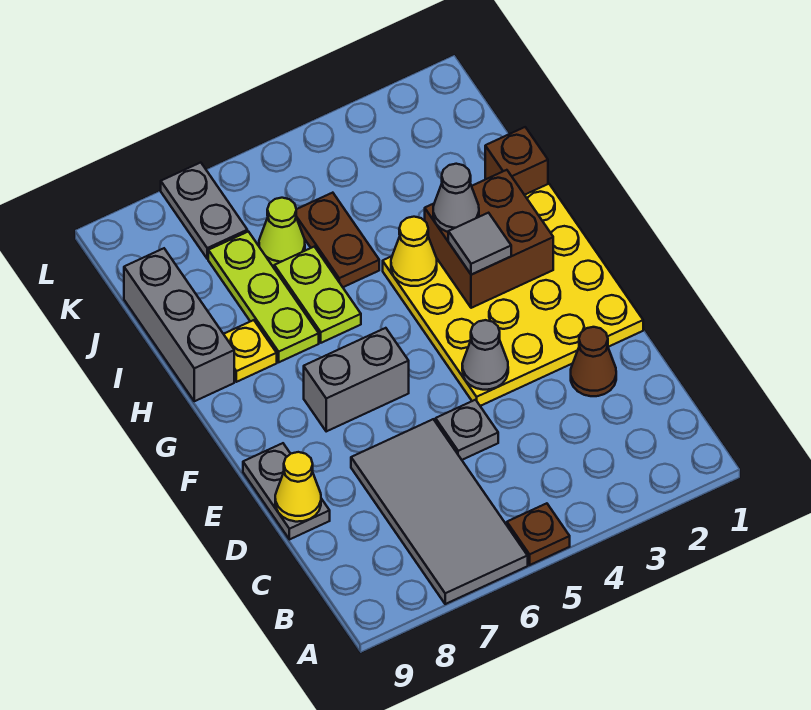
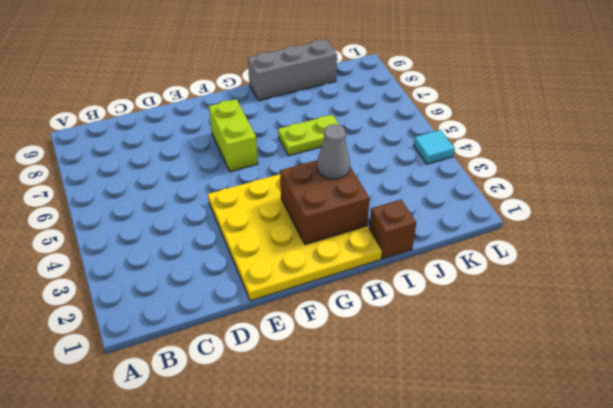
lime 1x2 brick [209,99,258,172] -> grey 1x2 brick [304,328,409,431]
cyan 1x1 tile [414,130,455,164] -> none
none -> brown 1x1 plate [507,503,570,565]
none -> grey 2x4 tile [351,419,528,604]
none -> brown 1x1 cone [571,327,616,396]

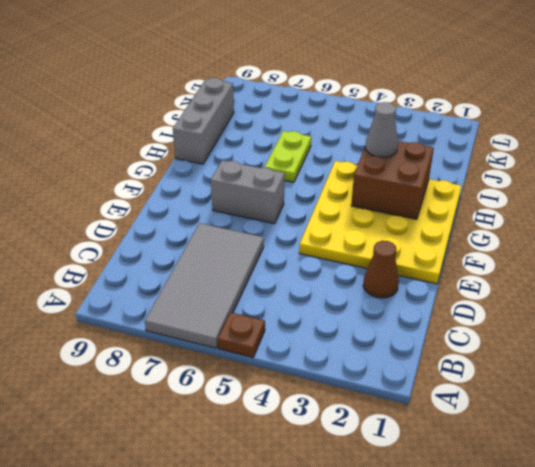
none -> grey 1x1 plate [436,400,498,460]
none -> grey 1x2 plate [243,443,330,540]
none -> lime 1x3 plate [208,232,319,362]

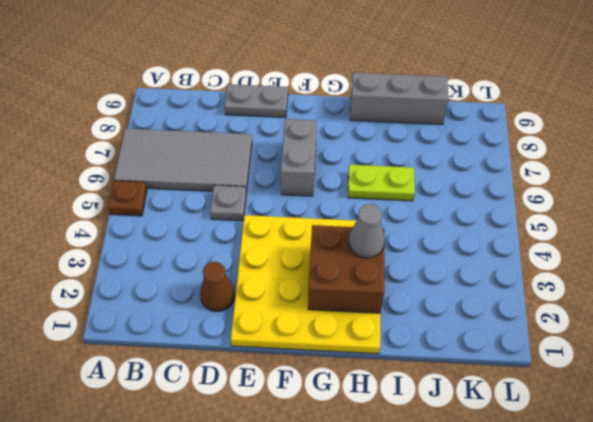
none -> lime 1x3 plate [208,232,319,362]
none -> yellow 1x1 plate [224,320,277,382]
none -> brown 1x1 brick [485,127,548,195]

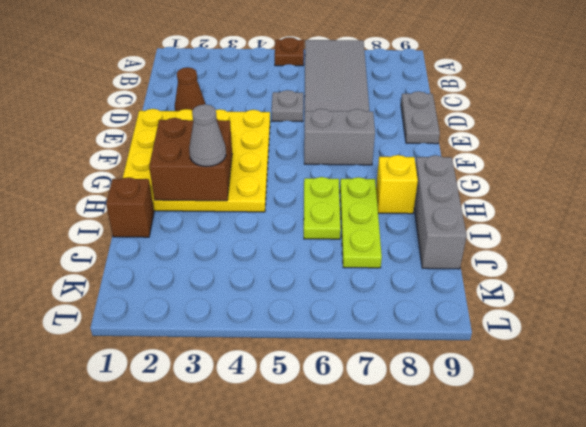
yellow 1x1 brick [376,155,418,214] -> yellow 1x1 plate [224,320,277,382]
none -> brown 1x2 plate [296,193,379,287]
none -> lime 1x1 cone [259,198,305,266]
none -> grey 1x2 plate [161,163,247,259]

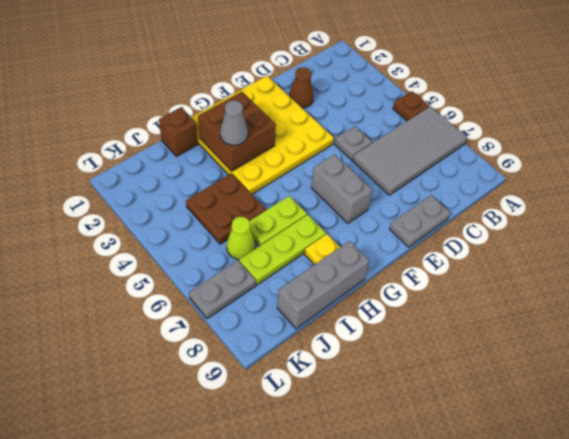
brown 2x2 plate [186,173,266,244] -> brown 1x2 plate [296,193,379,287]
none -> yellow 1x1 cone [275,452,321,522]
none -> grey 1x1 cone [462,320,508,390]
none -> yellow 1x1 cone [391,217,437,286]

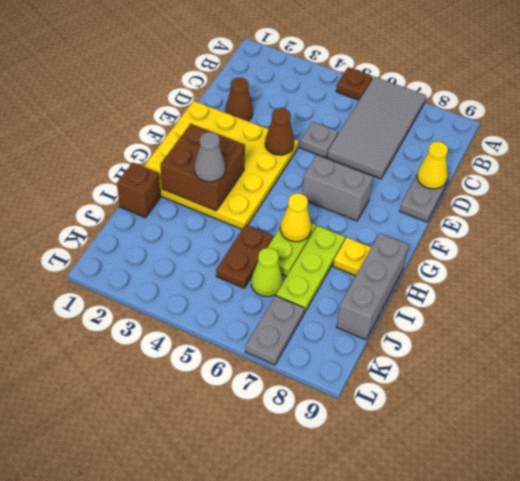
brown 1x1 cone [265,108,294,155] -> grey 1x1 cone [462,320,508,390]
yellow 1x1 cone [280,193,311,242] -> yellow 1x1 cone moved to [391,217,437,286]
none -> grey 1x1 tile [448,213,511,275]

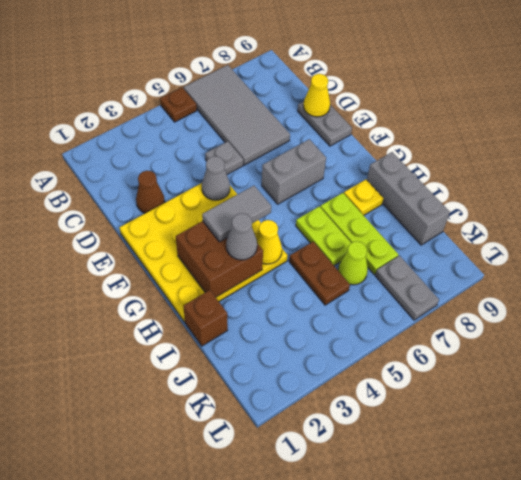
grey 1x2 tile [202,186,271,242] -> grey 1x1 tile [448,213,511,275]

